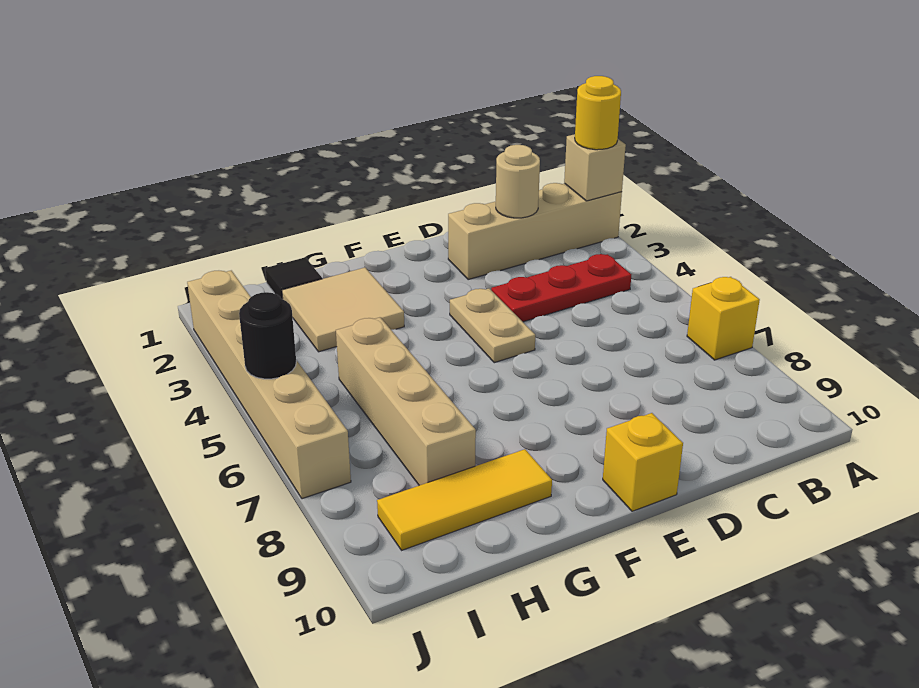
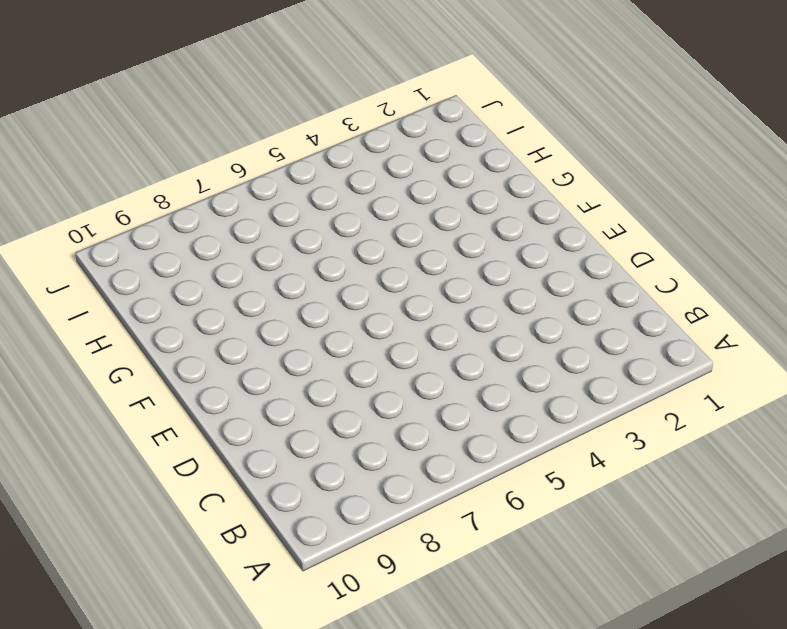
none -> tan 1x4 brick [448,183,622,279]
none -> yellow 1x1 brick [687,277,760,360]
none -> red 1x3 plate [491,254,631,322]

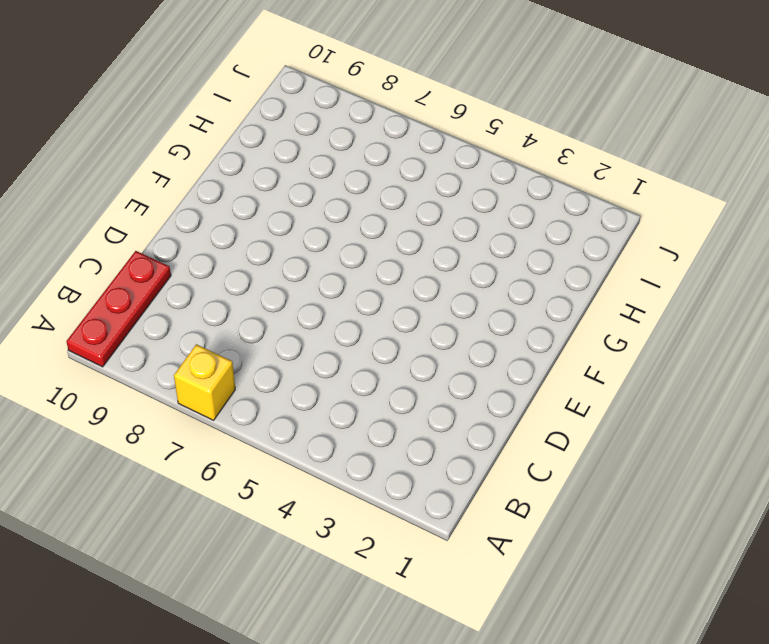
red 1x3 plate [66,251,171,367] -> red 1x3 plate moved to [491,254,631,322]
none -> tan 1x4 brick [448,183,622,279]
none -> tan 1x2 plate [450,289,535,363]
none -> yellow 1x1 brick [603,413,683,511]

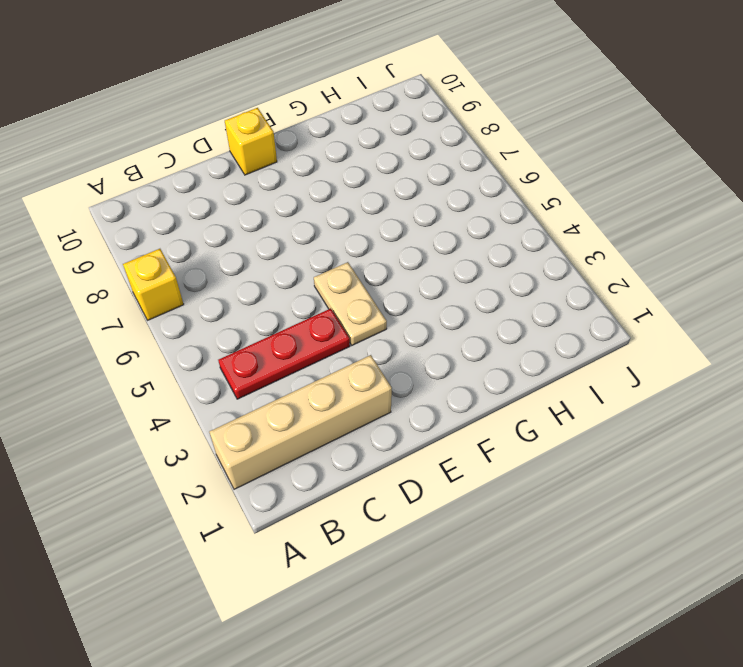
none -> tan 2x2 tile [282,268,404,352]
none -> yellow 1x3 tile [377,449,552,550]
none -> black 1x1 tile [265,258,322,299]

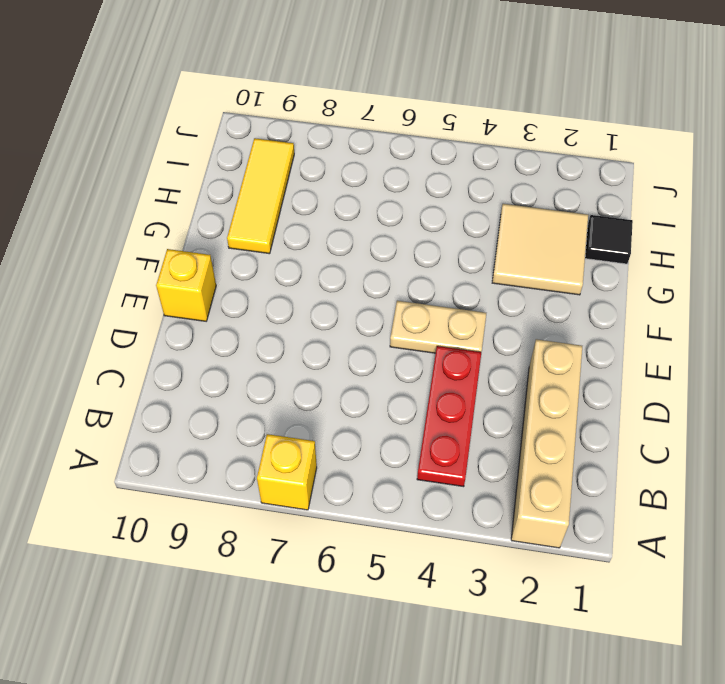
none -> tan 1x4 brick [336,317,476,485]
none -> tan 1x6 brick [187,271,351,499]
none -> tan 1x1 brick [564,134,626,201]

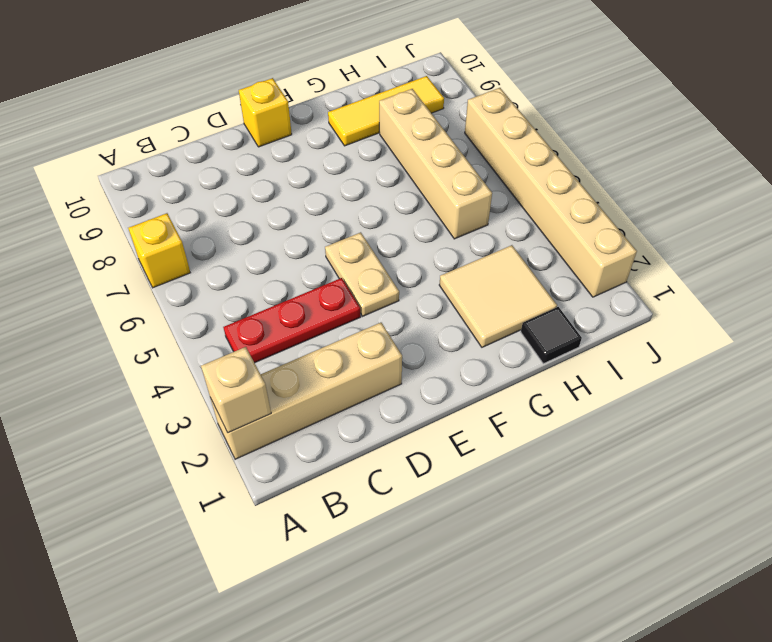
none -> tan 1x1 round brick [496,145,540,218]
none -> black 1x1 round brick [239,292,296,379]
none -> yellow 1x1 round brick [575,76,621,150]

